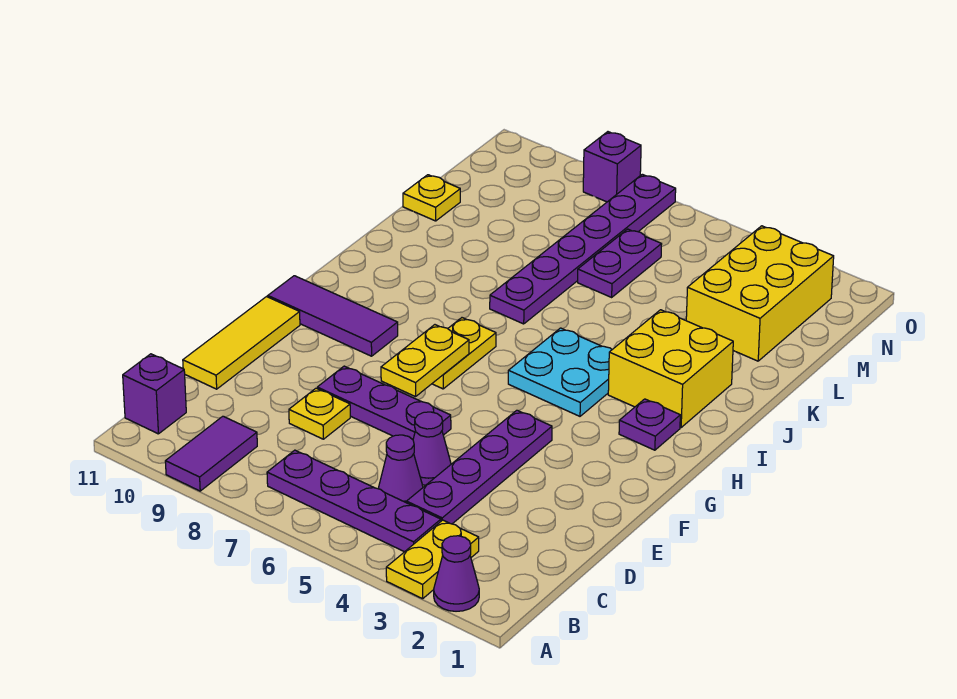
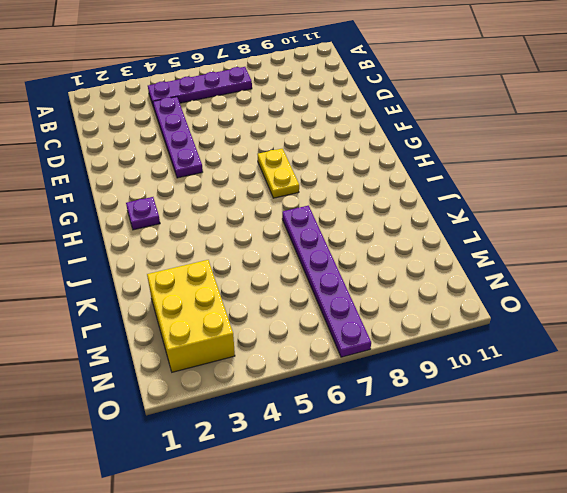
none -> purple 1x1 cone [434,536,479,611]
none -> yellow 1x2 plate [386,520,479,599]
none -> purple 1x2 tile [165,416,257,491]

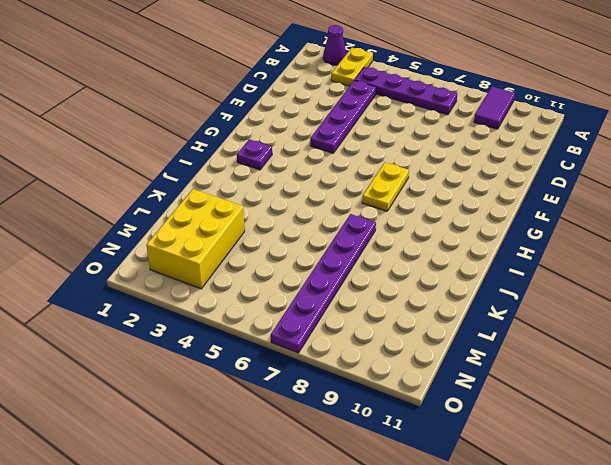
none -> purple 1x1 brick [123,354,186,434]
none -> purple 1x1 cone [379,435,423,503]
none -> purple 1x1 cone [413,412,451,485]

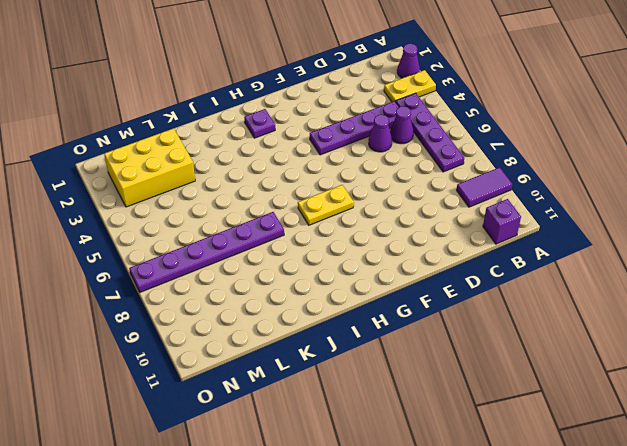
none -> yellow 1x1 plate [289,388,350,439]
none -> yellow 1x3 tile [183,297,300,389]
none -> purple 1x3 plate [317,366,451,440]

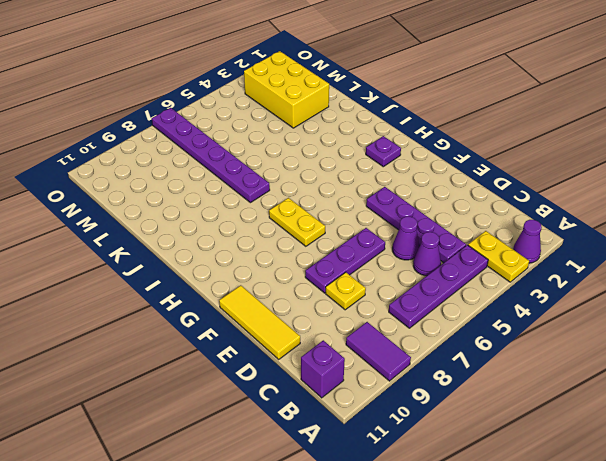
none -> purple 1x3 tile [268,276,398,356]
none -> cyan 2x2 plate [508,328,612,416]
none -> yellow 2x2 brick [608,310,733,427]

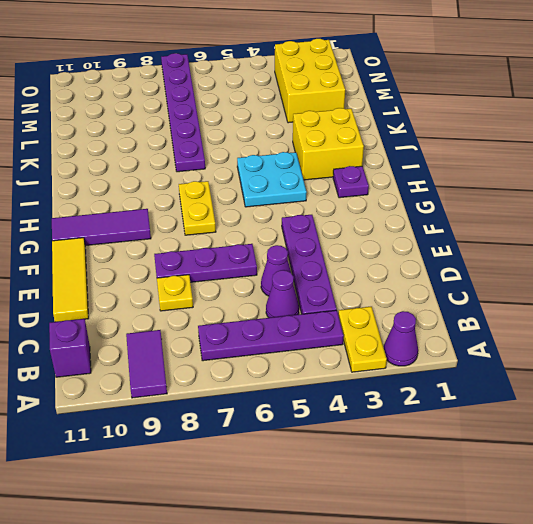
none -> purple 1x2 plate [578,229,662,297]
none -> yellow 1x1 plate [403,175,460,221]
none -> purple 1x1 brick [583,132,641,202]

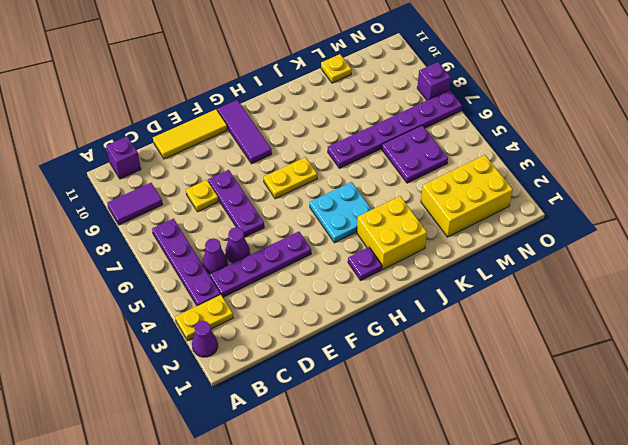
purple 2x2 plate [382,125,448,183] -> purple 1x2 plate [578,229,662,297]
none -> yellow 1x2 plate [381,325,469,397]

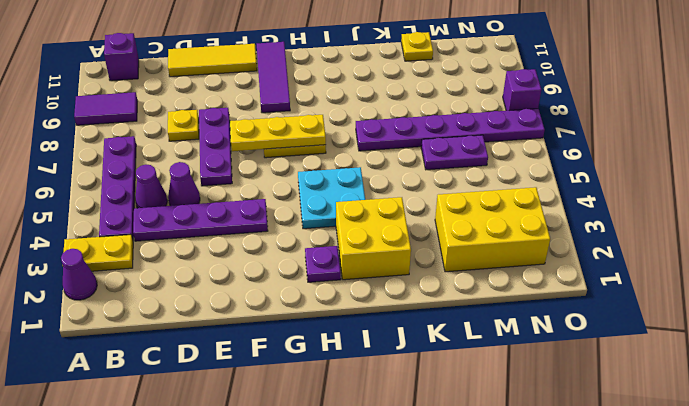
yellow 1x3 plate [230,115,326,151] -> yellow 1x2 plate [381,325,469,397]

